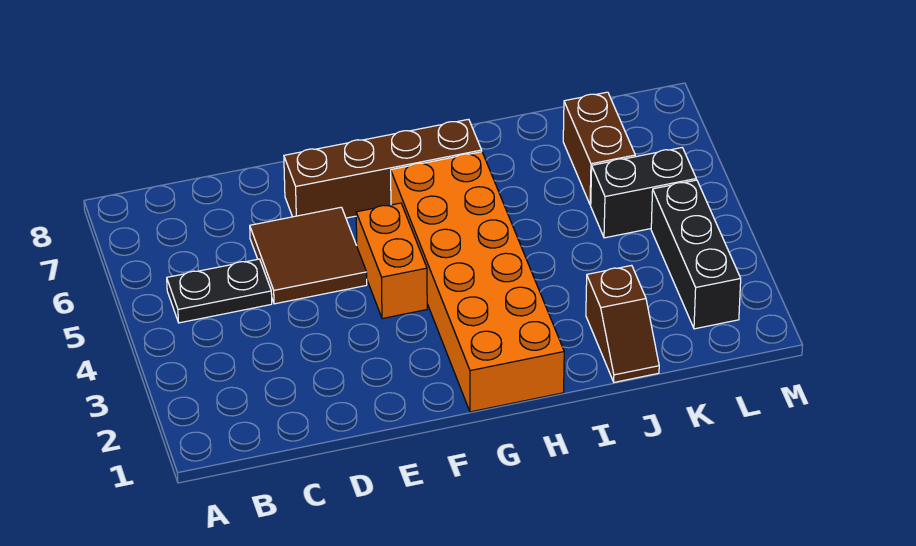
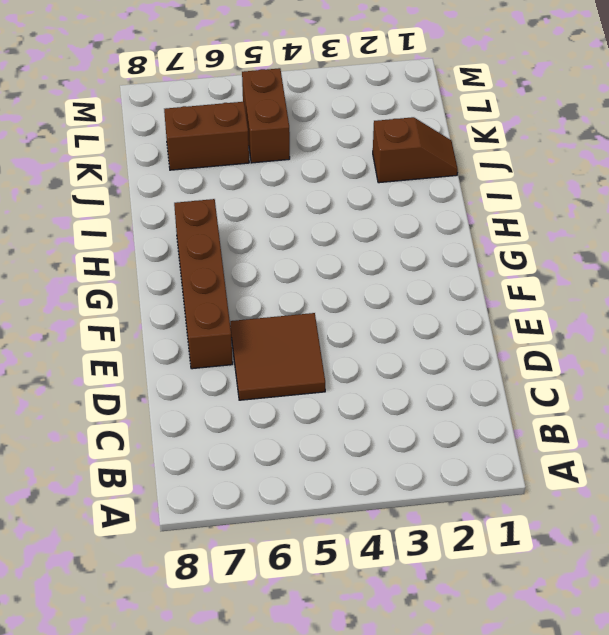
brown 1x2 brick [242,68,290,163] -> black 1x2 brick [591,148,696,238]
none -> black 1x2 plate [167,259,272,323]
none -> orange 1x2 brick [356,203,427,319]

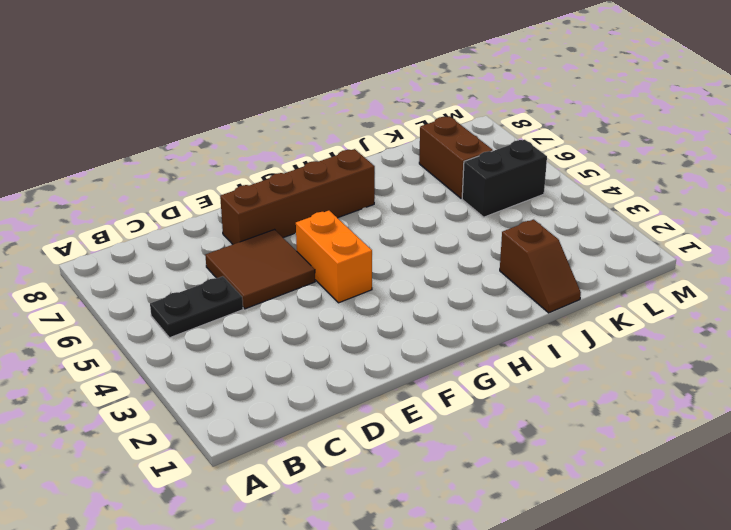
none -> orange 2x6 brick [391,152,564,412]
none -> black 1x3 brick [651,180,741,329]

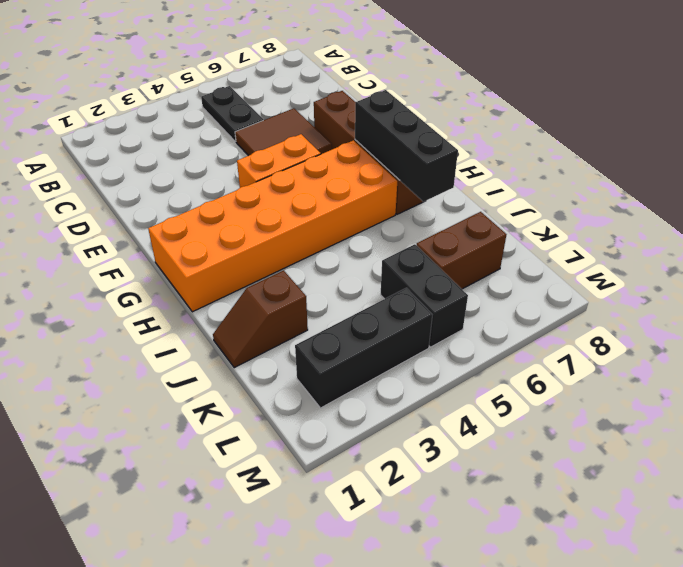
black 1x3 brick [355,90,458,202] -> none

